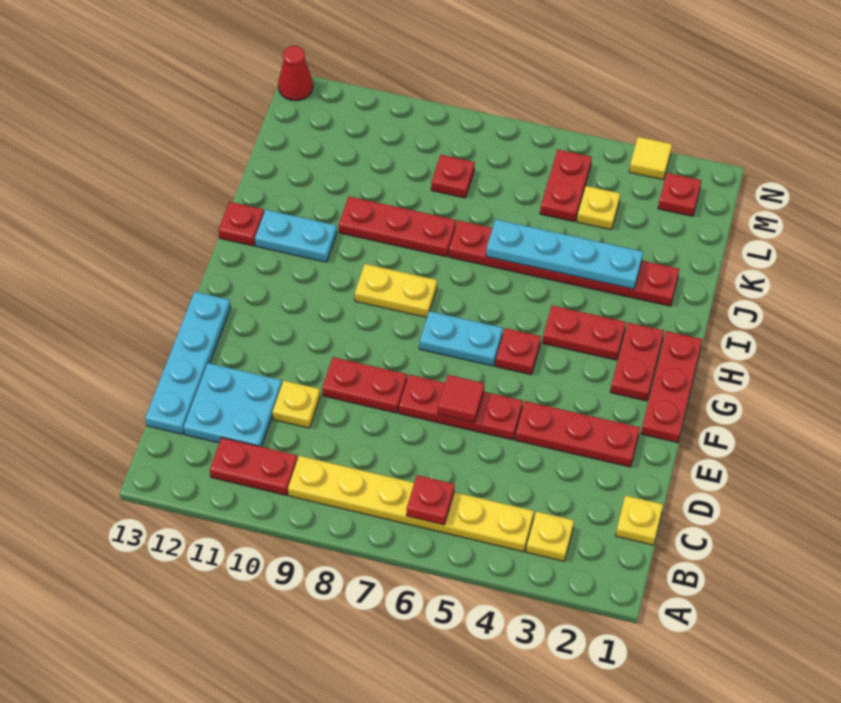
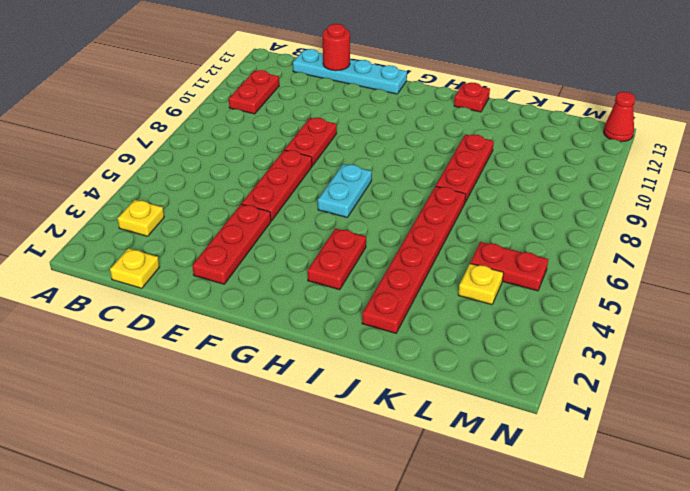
red 1x1 round brick [323,24,350,71] -> none
none -> yellow 1x6 plate [288,456,534,552]
none -> cyan 2x2 plate [184,363,282,447]
none -> yellow 1x1 plate [272,381,320,428]

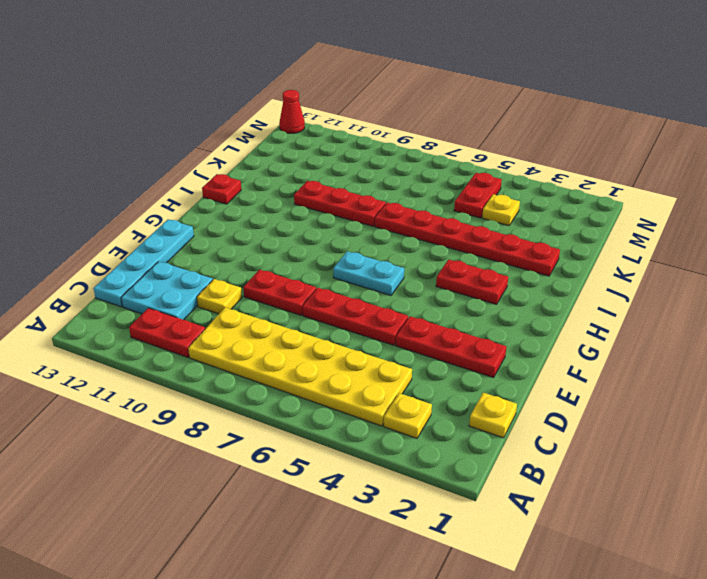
yellow 2x6 plate [188,308,412,426] -> yellow 1x6 plate [288,456,534,552]
none -> red 1x3 plate [641,331,702,443]
none -> red 1x2 plate [611,322,664,401]
none -> red 1x1 plate [495,328,541,375]

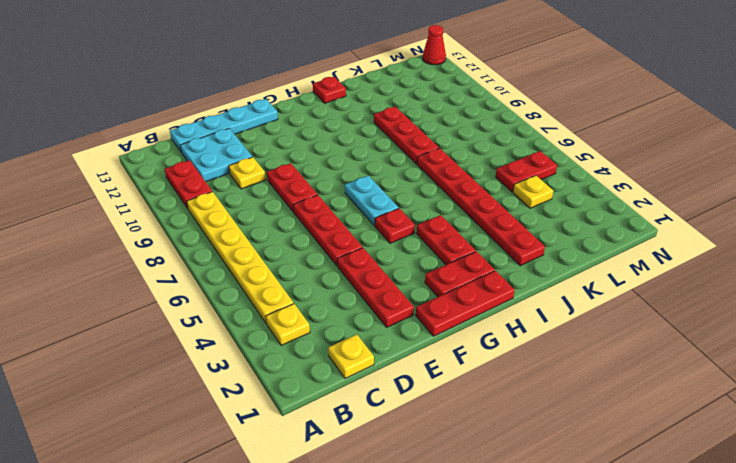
none -> yellow 1x2 plate [355,264,437,317]
none -> cyan 1x2 plate [255,210,337,262]
none -> red 1x1 plate [431,155,475,198]

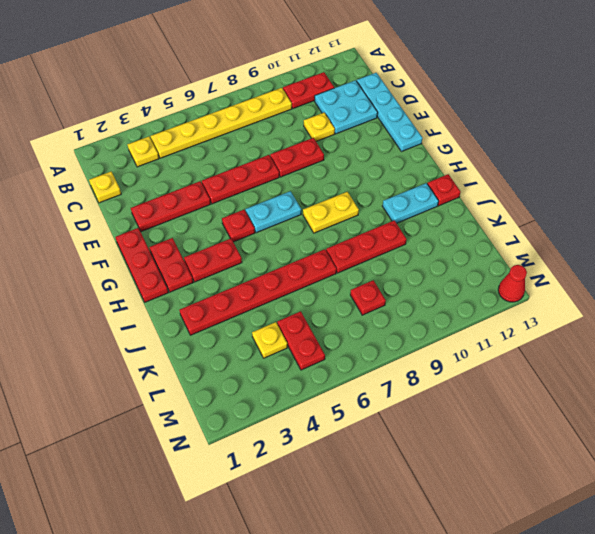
none -> red 1x1 plate [658,173,701,216]
none -> yellow 1x1 tile [629,137,672,180]
none -> red 1x1 plate [406,475,455,525]

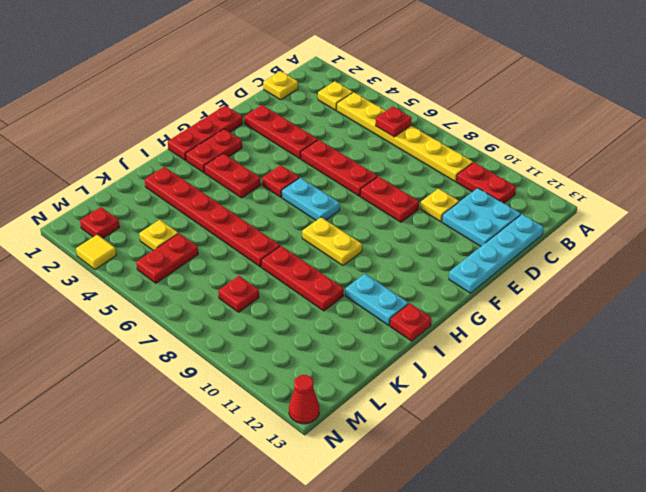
none -> red 1x1 tile [438,375,484,423]
none -> cyan 1x4 plate [486,220,643,289]

